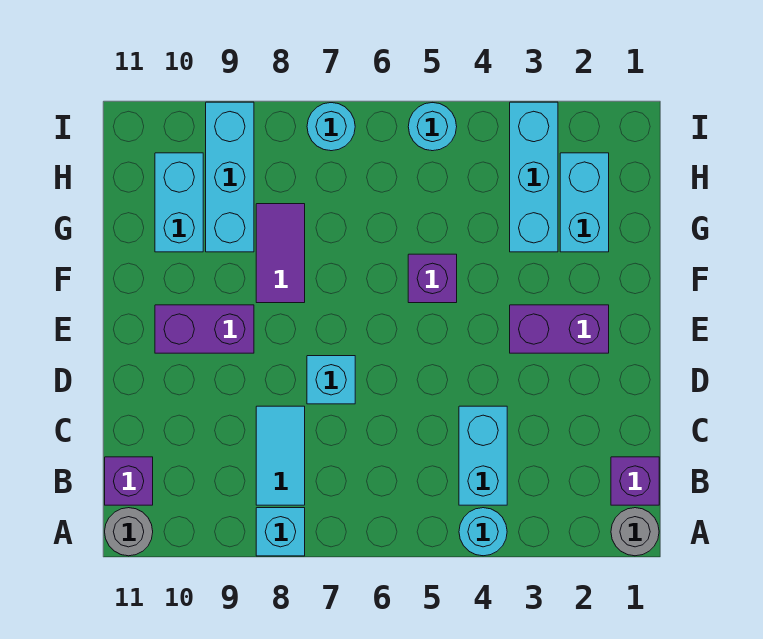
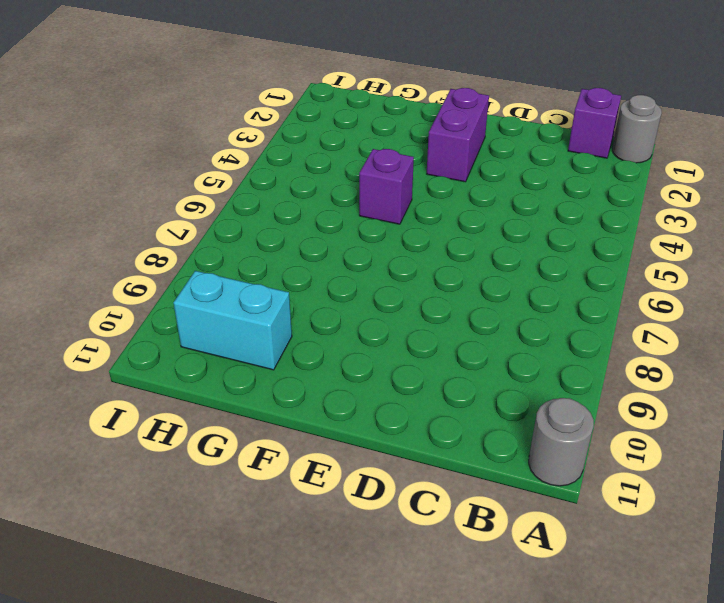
none -> cyan 1x1 round brick [459,508,507,556]
none -> cyan 1x1 brick [256,508,305,556]
none -> cyan 1x2 brick [459,406,507,505]

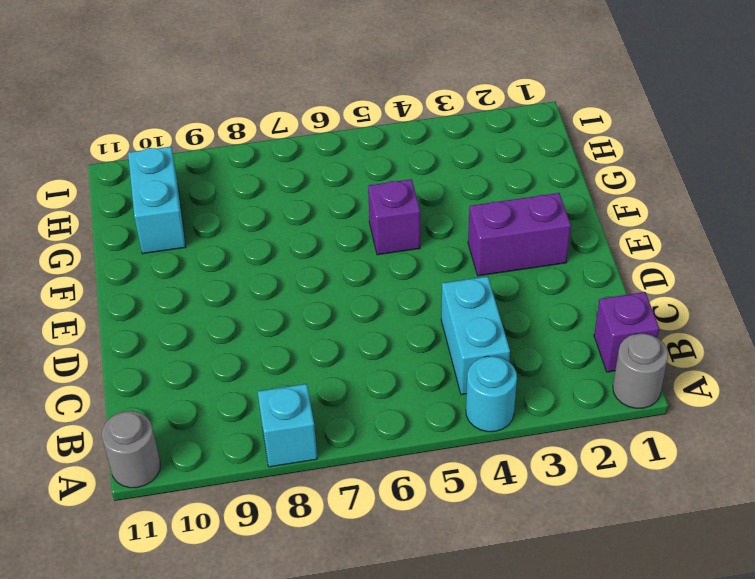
none -> cyan 1x2 tile [256,406,305,505]
none -> purple 1x1 brick [105,457,153,505]
none -> cyan 1x1 brick [307,356,355,404]

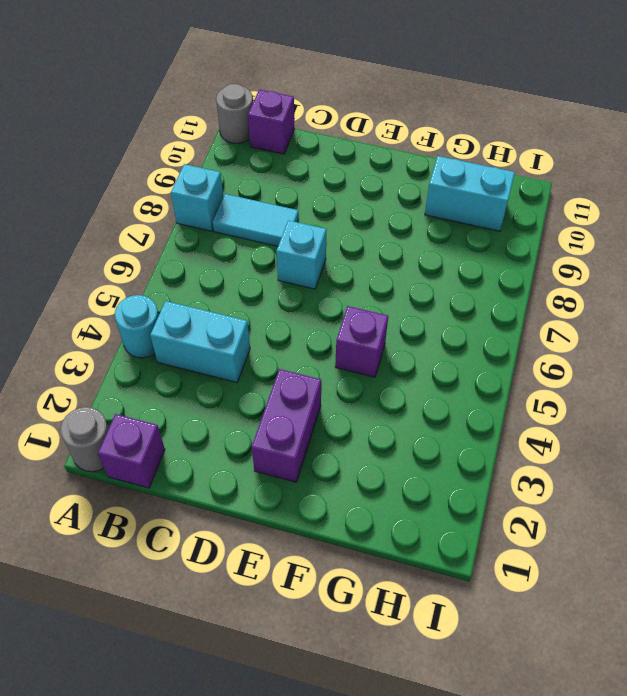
none -> purple 1x2 brick [155,305,254,353]
none -> purple 1x2 tile [256,204,305,303]
none -> cyan 1x2 brick [560,153,609,252]

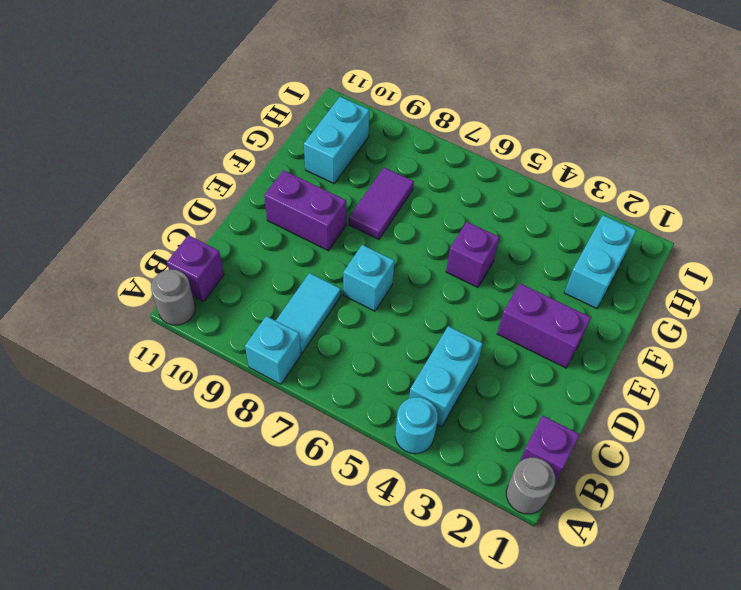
none -> cyan 1x3 brick [510,102,558,252]
none -> cyan 1x3 brick [206,102,254,252]
none -> cyan 1x1 round brick [408,103,457,151]

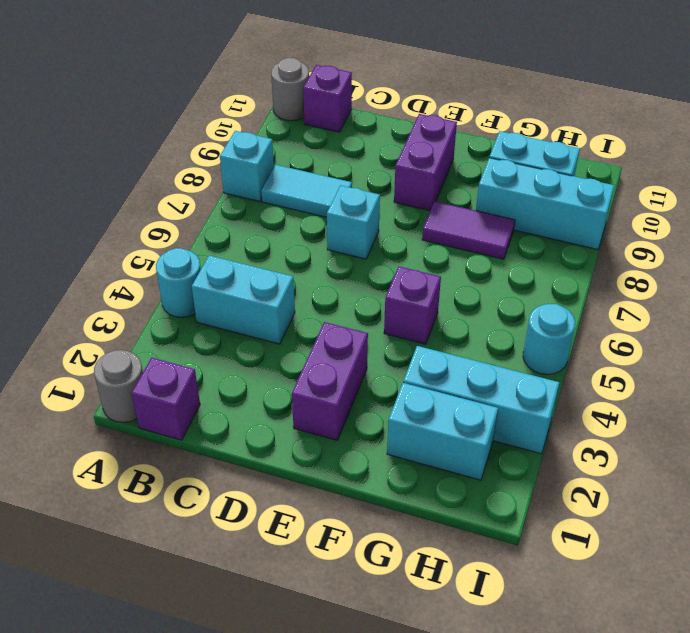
none -> cyan 1x1 round brick [307,103,355,151]

